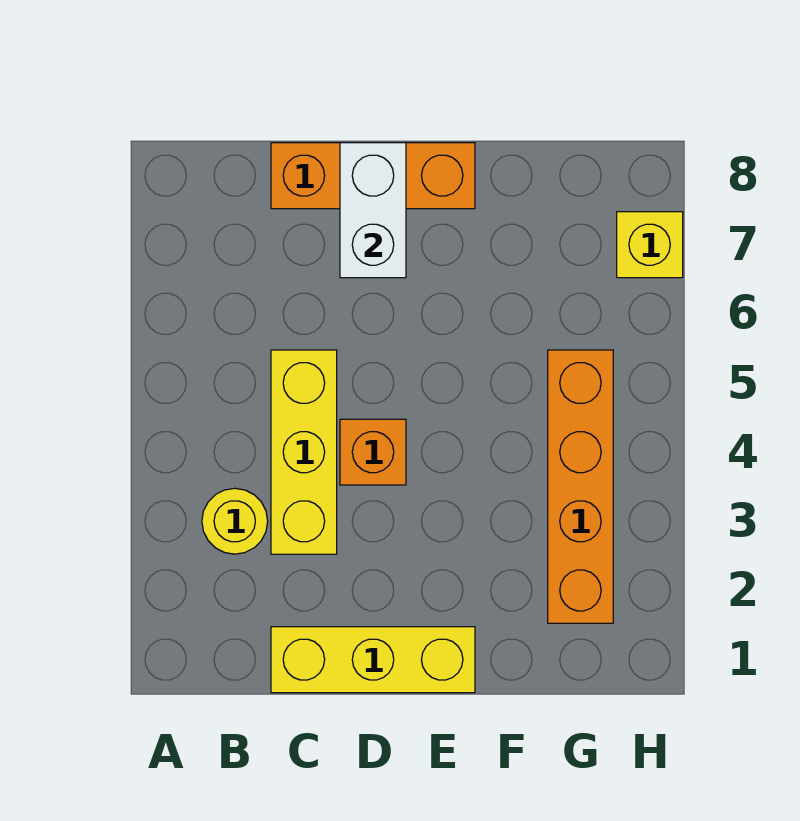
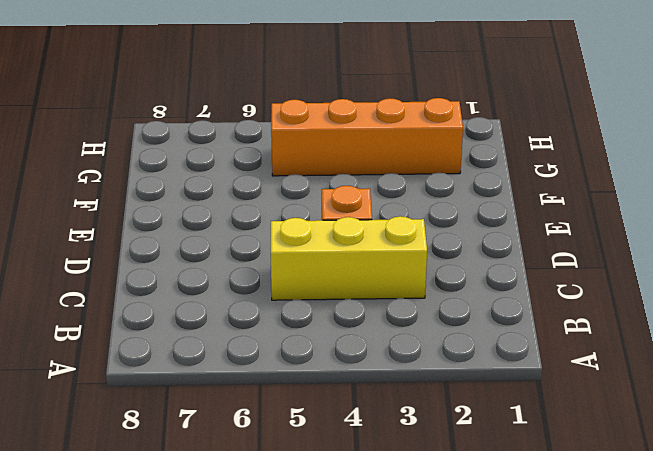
none -> yellow 1x1 round brick [202,488,268,554]
none -> yellow 1x3 brick [271,627,475,693]

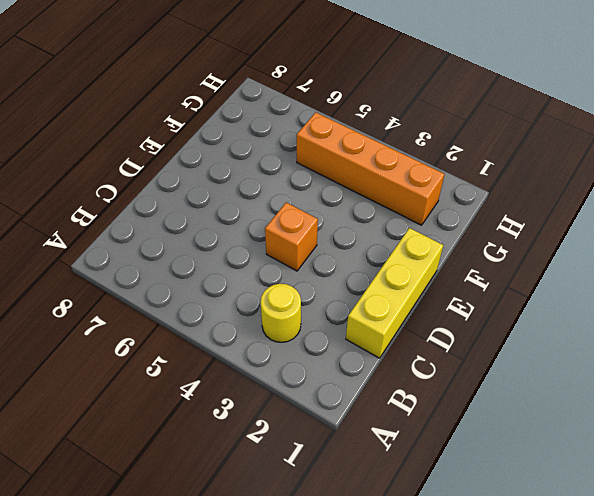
none -> yellow 1x3 brick [271,350,337,554]
none -> orange 1x3 brick [271,143,475,209]

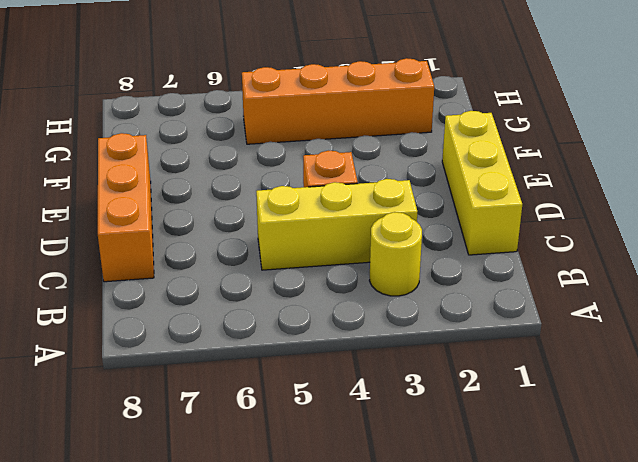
none -> yellow 1x1 brick [617,212,683,278]
none -> white 1x2 brick [340,143,406,278]

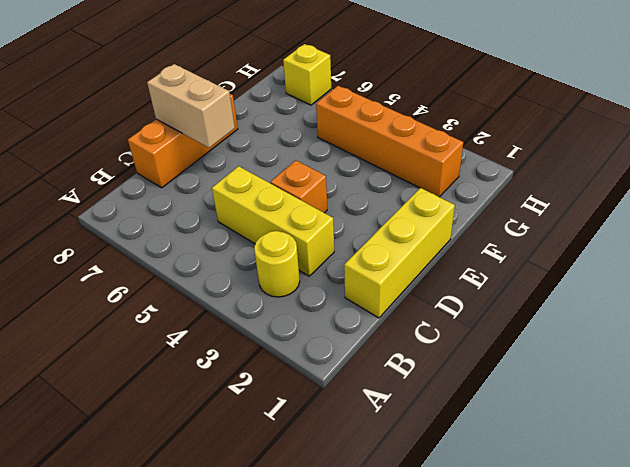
tan 1x2 brick [147,64,235,148] -> white 1x2 brick [340,143,406,278]

